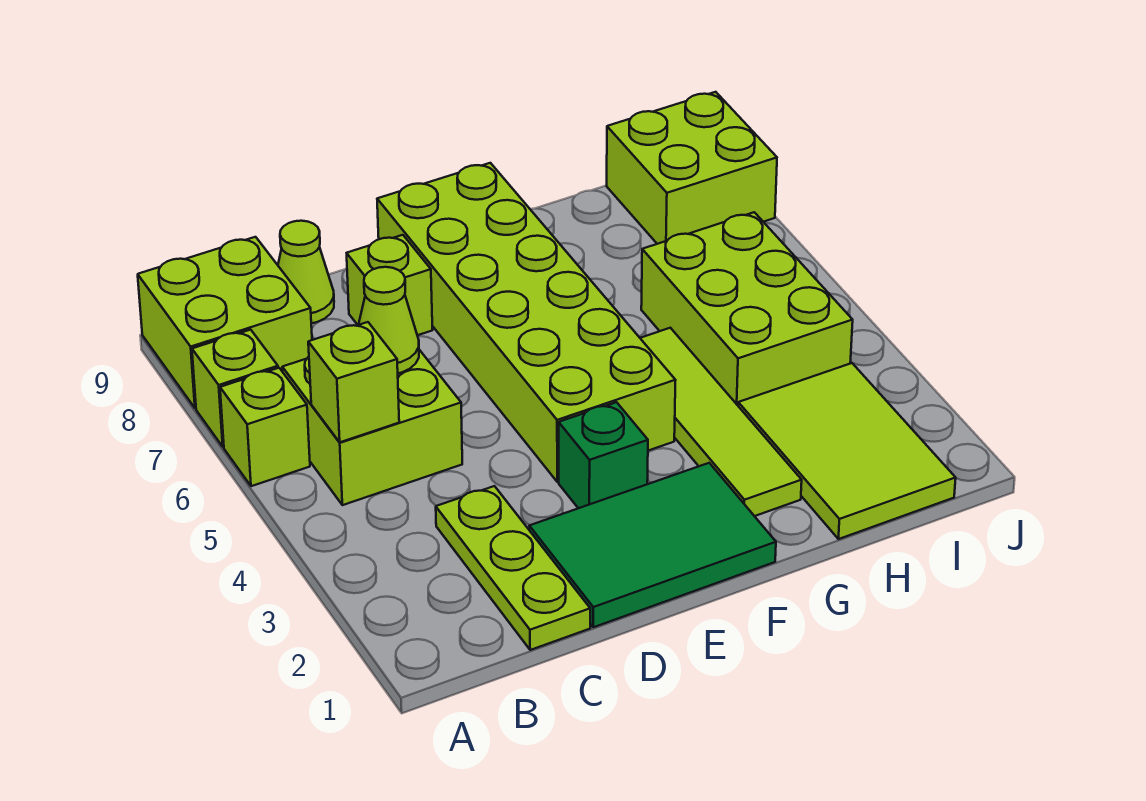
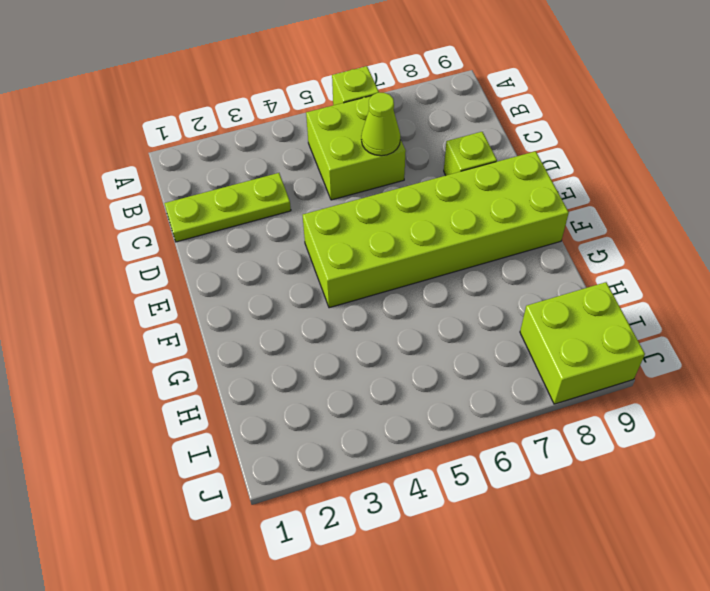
none -> lime 1x1 brick [192,330,278,447]
none -> lime 2x2 brick [138,237,312,408]
none -> lime 1x1 cone [278,221,334,323]

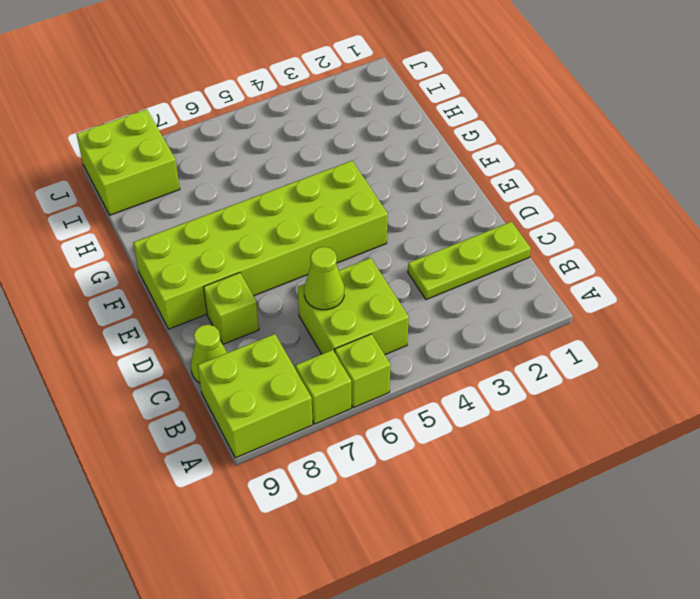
none -> green 2x3 tile [529,463,776,627]
none -> green 1x1 brick [559,402,648,508]
none -> lime 1x4 tile [640,328,802,516]

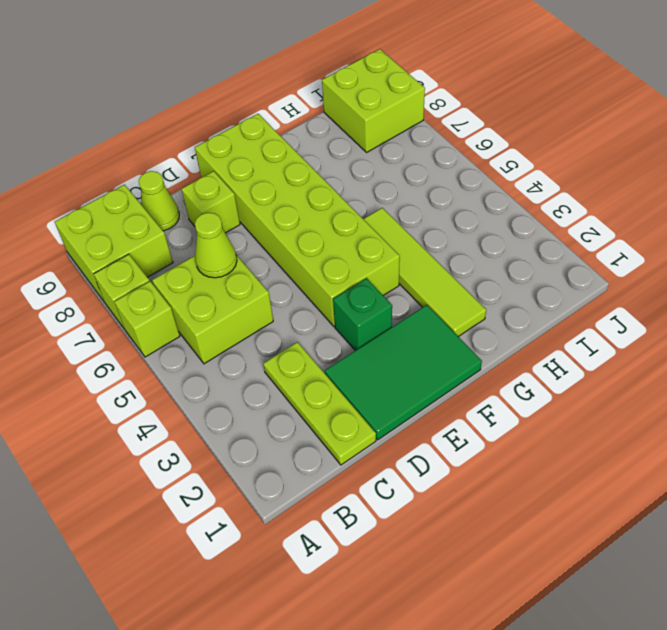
none -> lime 2x3 tile [738,363,956,539]
none -> lime 2x3 brick [641,212,853,405]
none -> lime 1x1 brick [308,322,399,442]

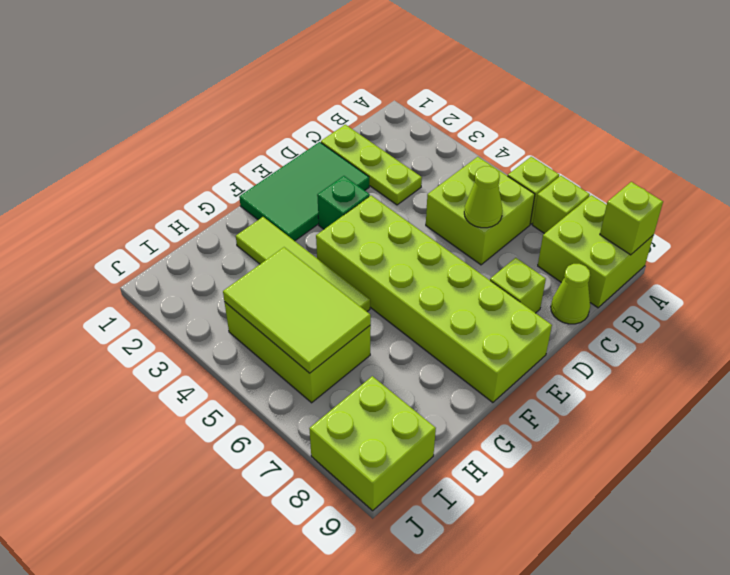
lime 1x1 brick [600,182,663,255] -> lime 1x1 brick moved to [308,322,399,442]
lime 2x3 tile [223,247,371,373] -> lime 2x3 tile moved to [738,363,956,539]

